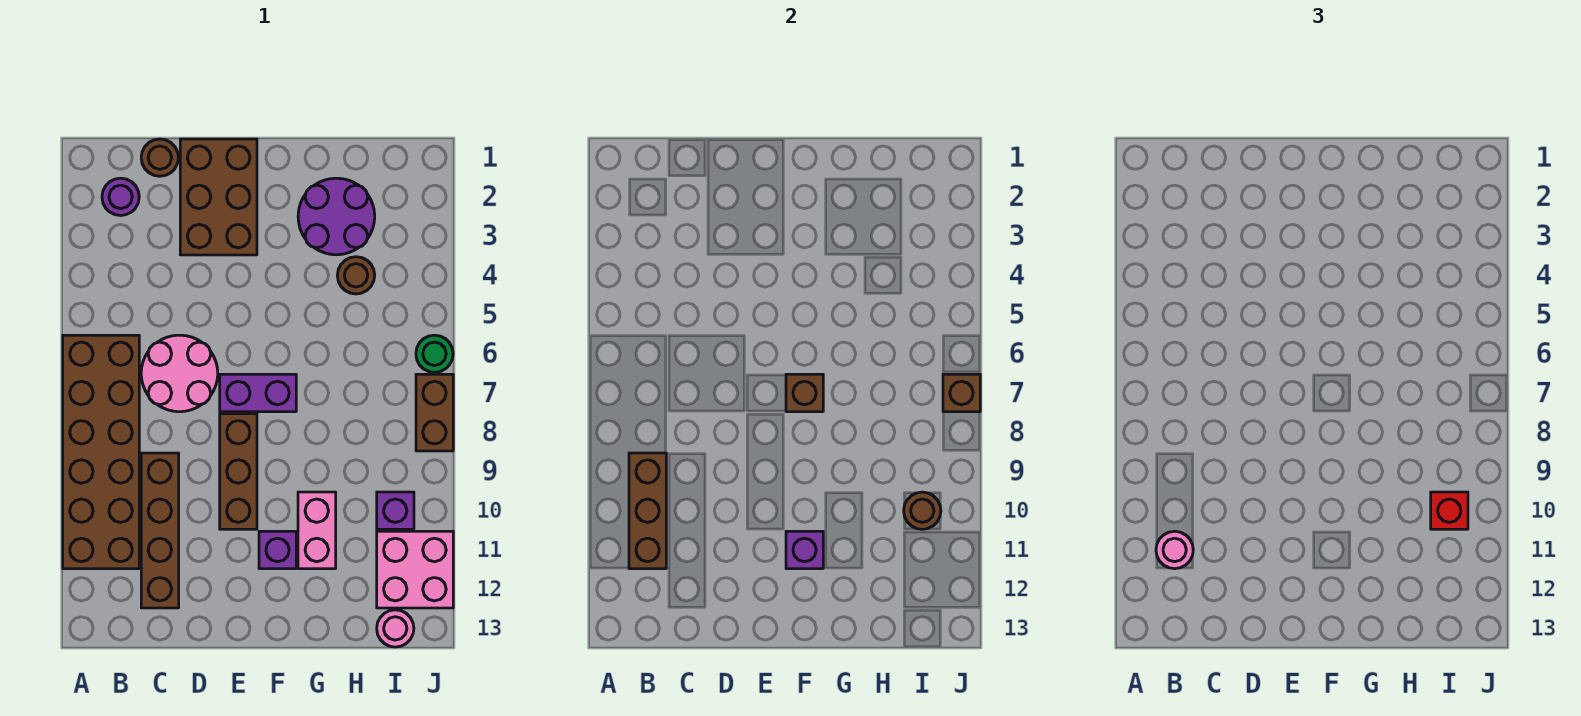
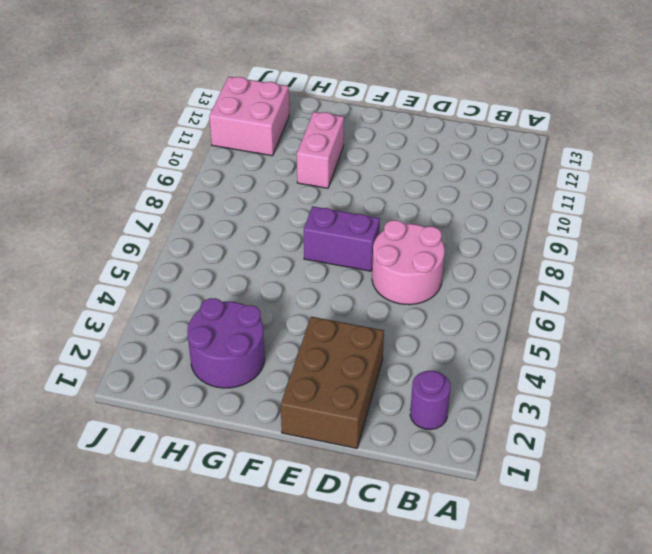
none -> brown 2x6 brick [63,335,139,569]
none -> brown 1x1 round brick [141,139,179,176]
none -> brown 1x4 brick [141,453,179,608]

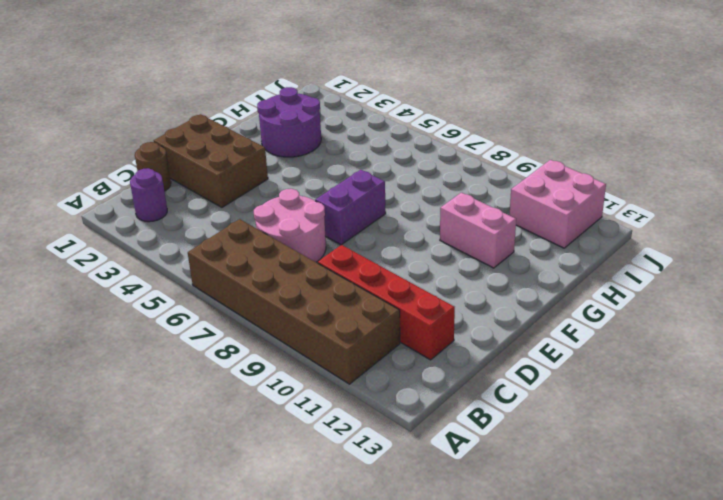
red 1x4 brick [318,245,455,360] -> brown 1x4 brick [141,453,179,608]
none -> brown 1x3 brick [220,414,257,529]
none -> purple 1x1 brick [259,531,296,569]
none -> brown 1x1 round brick [337,257,375,294]

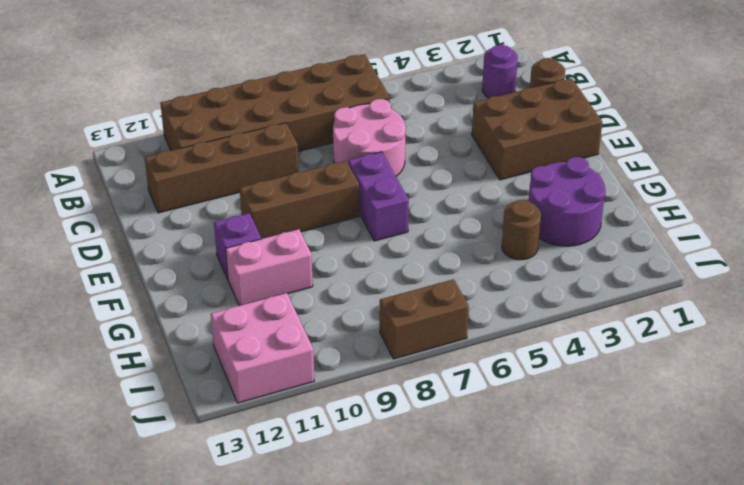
none -> purple 1x1 brick [377,492,414,529]
none -> pink 1x1 round brick [377,610,414,647]
none -> green 1x1 round brick [416,335,453,372]

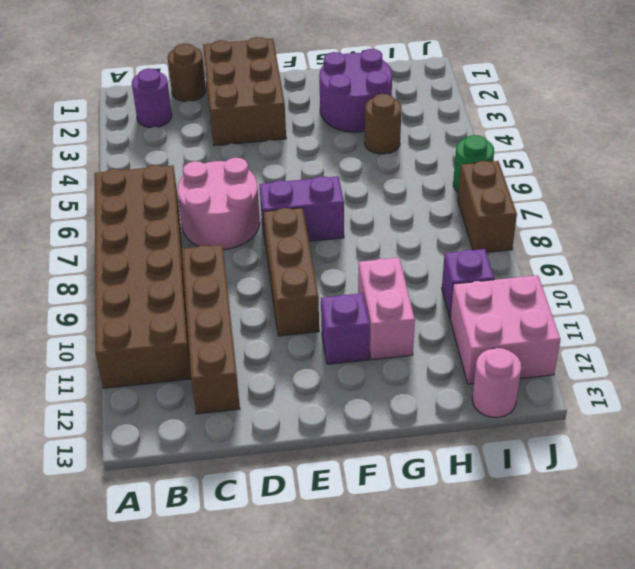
none -> brown 1x3 brick [629,453,666,569]
none -> brown 1x1 brick [786,374,823,412]
none -> purple 1x1 brick [786,531,823,569]

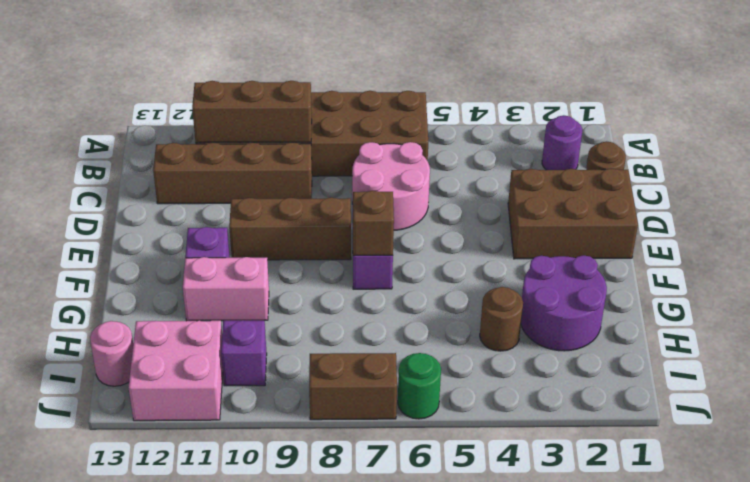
none -> purple 1x1 brick [786,531,823,569]
none -> brown 1x1 round brick [904,492,941,529]
none -> brown 1x1 brick [943,374,980,412]

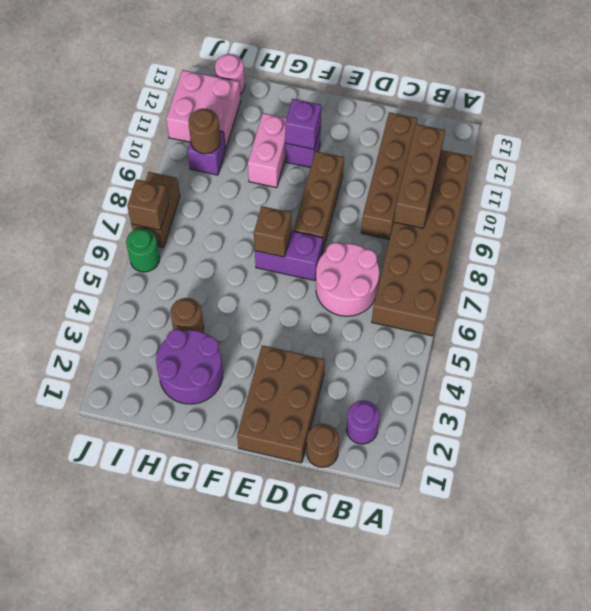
none -> pink 1x1 round brick [1156,531,1193,569]
none -> red 1x1 brick [1431,492,1468,529]

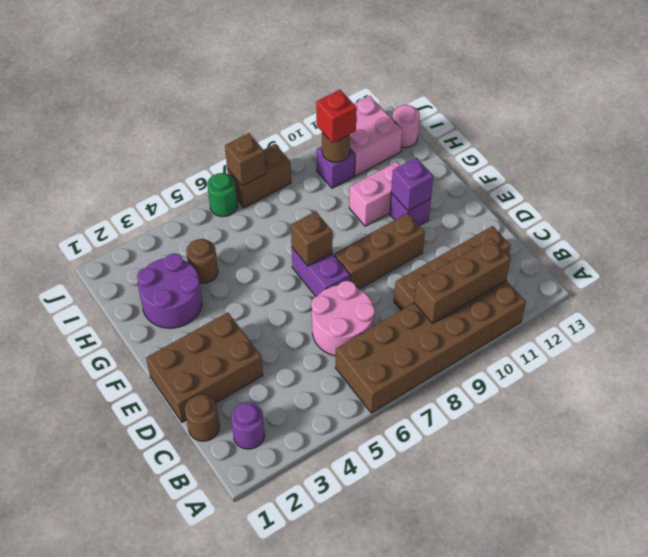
none -> pink 1x1 round brick [1156,531,1193,569]

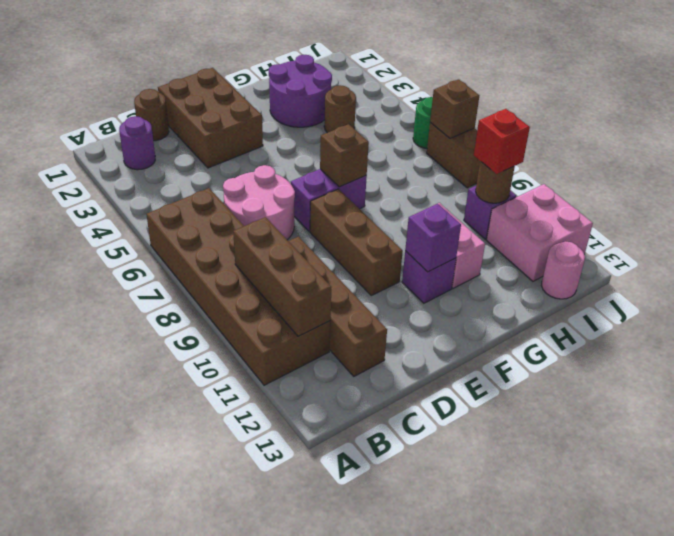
none -> pink 1x1 round brick [1156,531,1193,569]

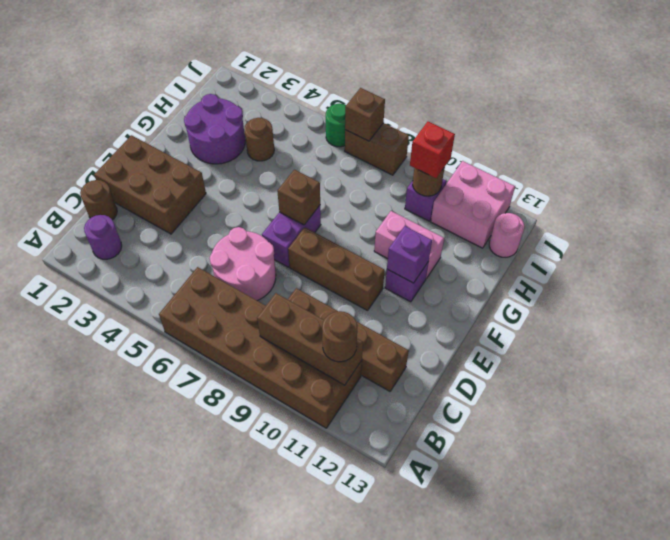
brown 1x1 round brick [322,311,357,362] -> pink 1x1 round brick [1156,531,1193,569]

